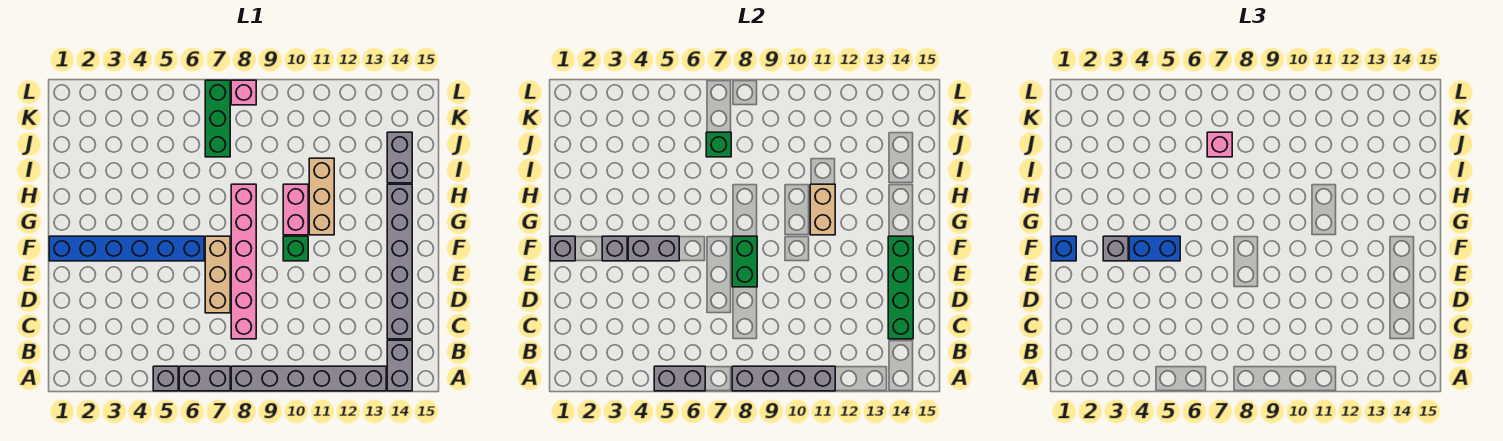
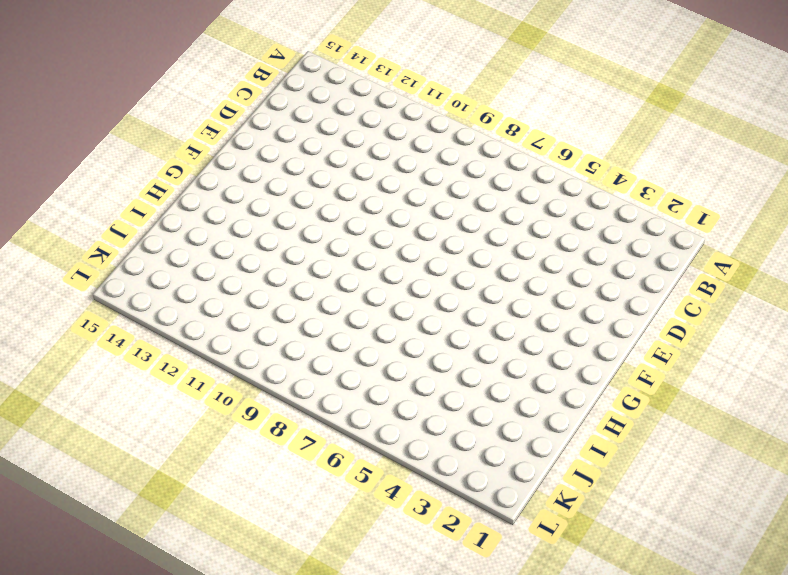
none -> grey 1x1 brick [153,366,178,391]
none -> grey 1x2 brick [179,366,230,391]
none -> grey 1x6 brick [231,366,386,391]

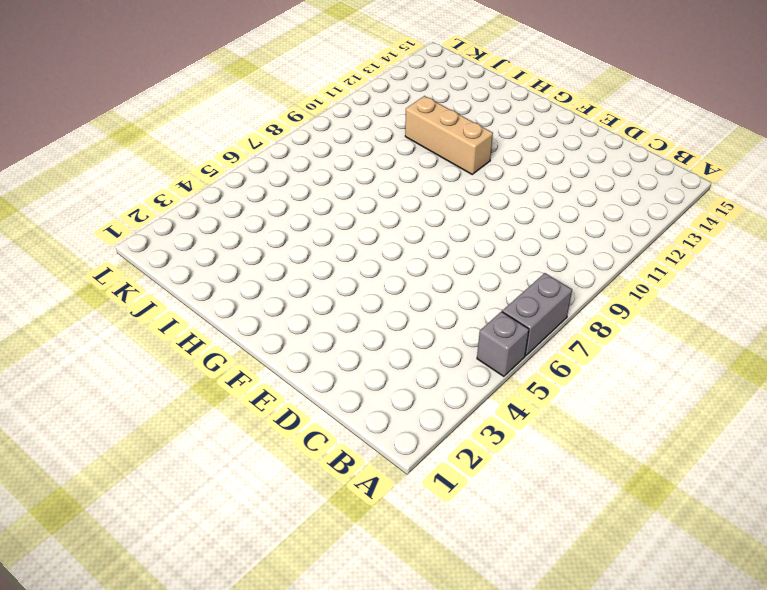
none -> grey 1x6 brick [231,366,386,391]
none -> grey 1x2 brick [387,340,412,391]
none -> pink 1x6 brick [231,184,256,339]

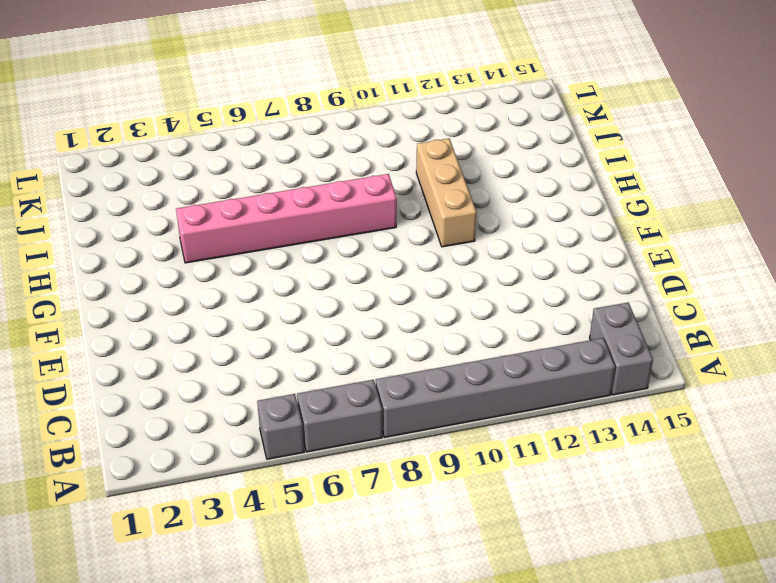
pink 1x6 brick [176,174,397,263] -> pink 1x6 brick turned to [231,184,256,339]
none -> grey 1x6 brick [387,184,412,339]
none -> tan 1x3 brick [205,236,230,313]
none -> blue 1x6 brick [49,236,204,261]

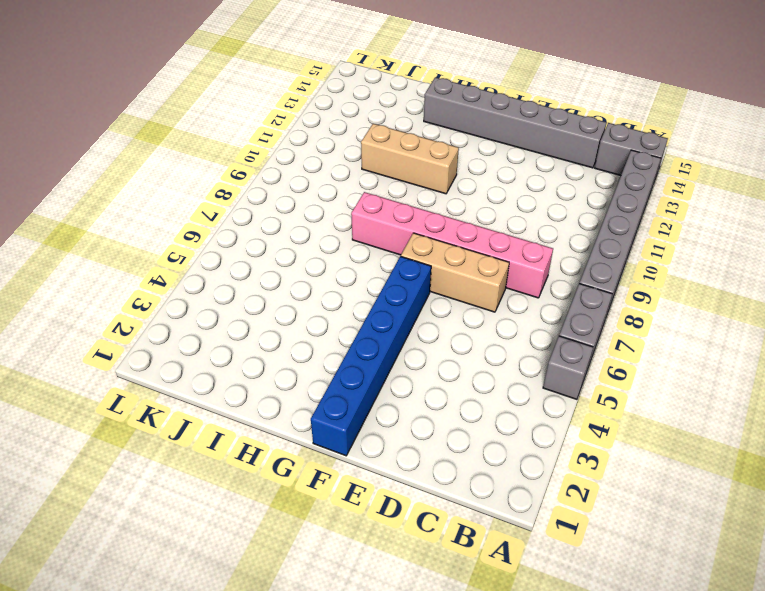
none -> green 1x1 brick [283,236,308,261]
none -> pink 1x2 brick [283,184,308,235]
none -> grey 1x2 brick [387,132,412,183]

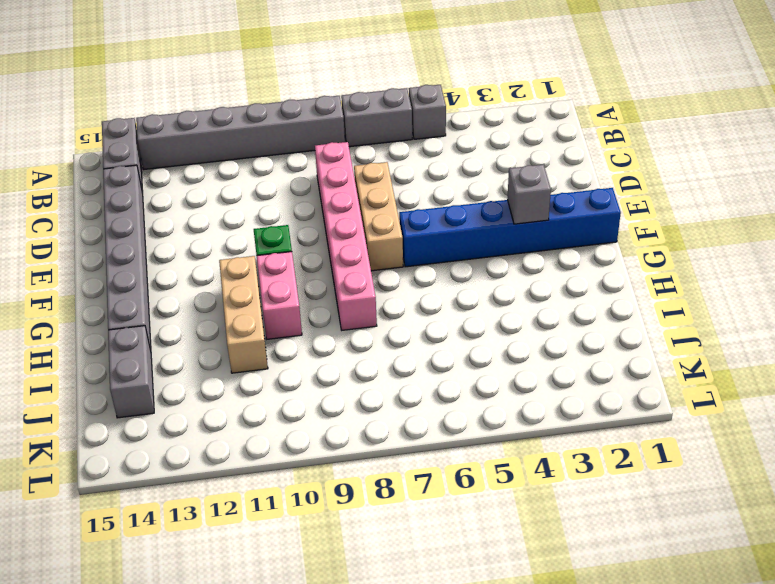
none -> green 1x3 brick [205,80,230,157]
none -> pink 1x1 brick [231,80,256,105]
none -> grey 1x2 brick [654,366,705,391]

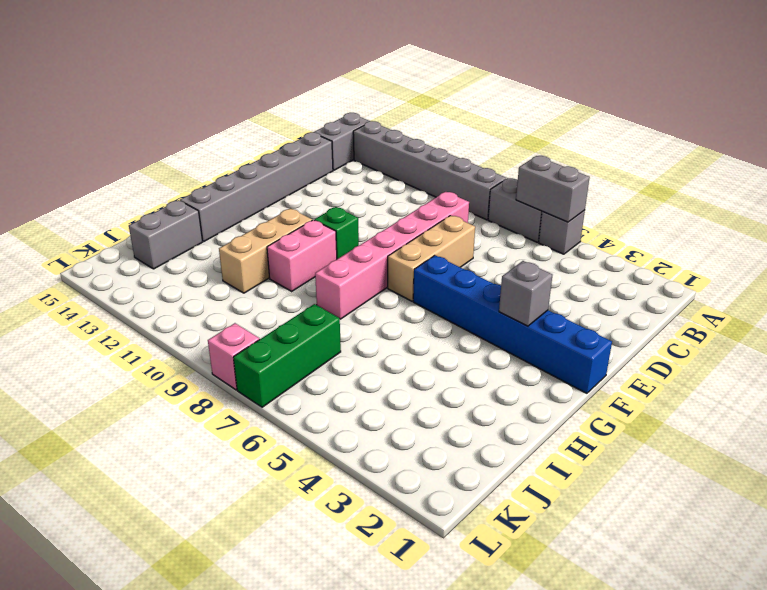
none -> grey 1x4 brick [732,366,835,391]
none -> green 1x4 brick [888,236,913,339]
none -> green 1x2 brick [732,236,757,287]

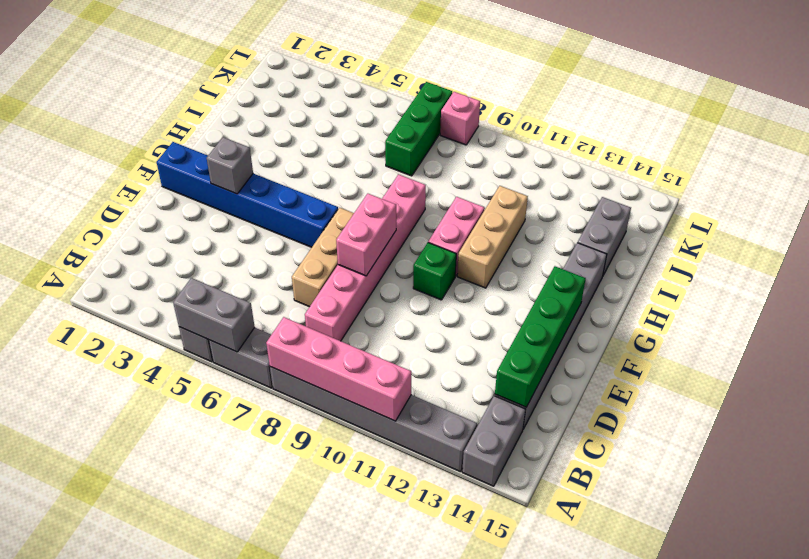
pink 1x4 brick [266,317,411,421] -> grey 1x4 brick [732,366,835,391]
pink 1x2 brick [336,194,396,276] -> green 1x2 brick [732,236,757,287]
none -> grey 1x1 brick [550,236,575,261]
none -> grey 1x2 brick [628,236,679,261]
none -> tan 1x2 brick [810,184,835,235]

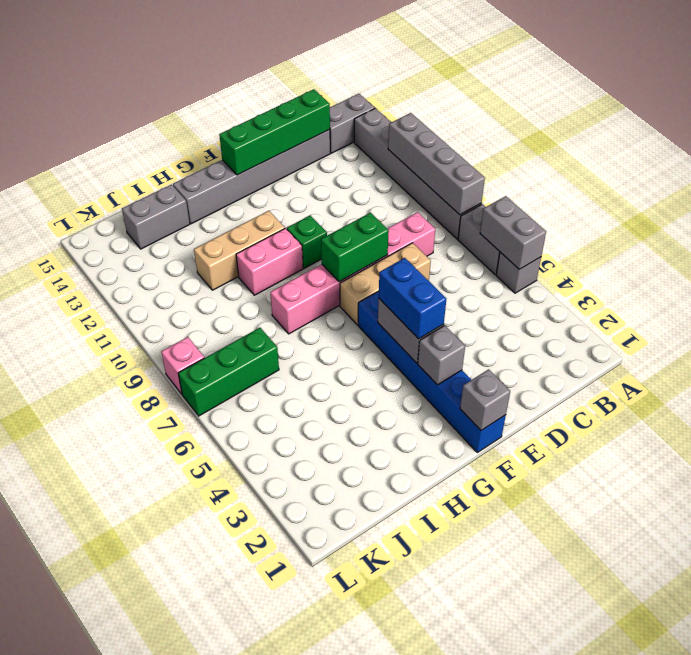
none -> tan 1x2 brick [810,184,835,235]
none -> green 1x1 brick [706,132,731,157]
none -> blue 1x1 brick [1051,236,1076,261]

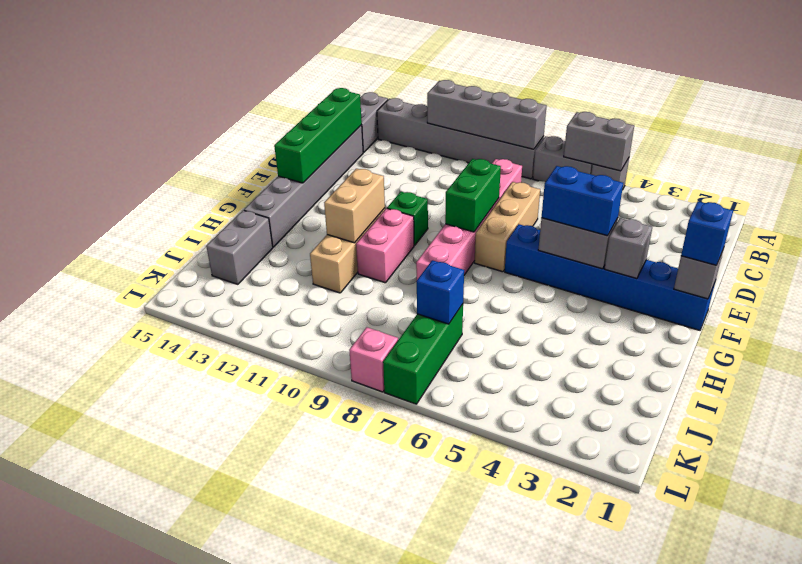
blue 1x1 brick [417,260,464,324] -> green 1x1 brick [706,132,731,157]
none -> grey 1x1 brick [1103,236,1128,261]
none -> pink 1x1 brick [1207,132,1232,157]

